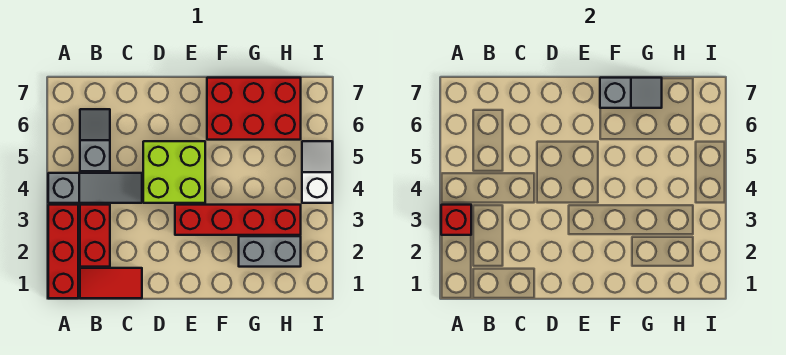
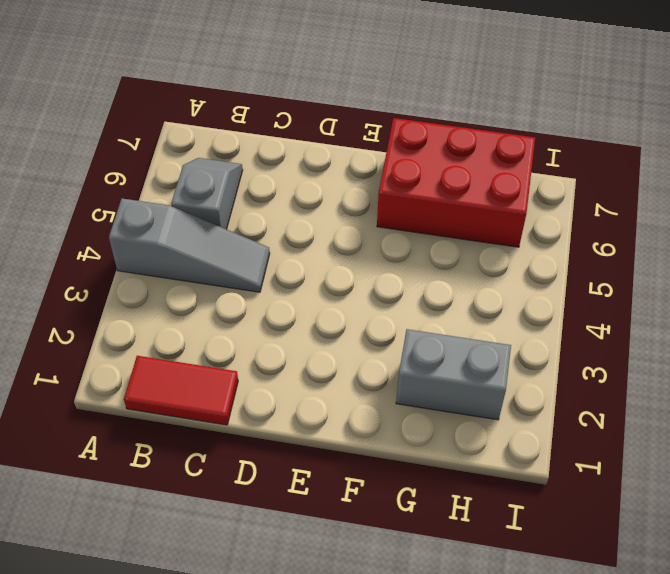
none -> red 1x3 brick [48,205,78,298]
none -> red 1x2 brick [80,205,110,267]
none -> lime 2x2 brick [143,141,205,203]

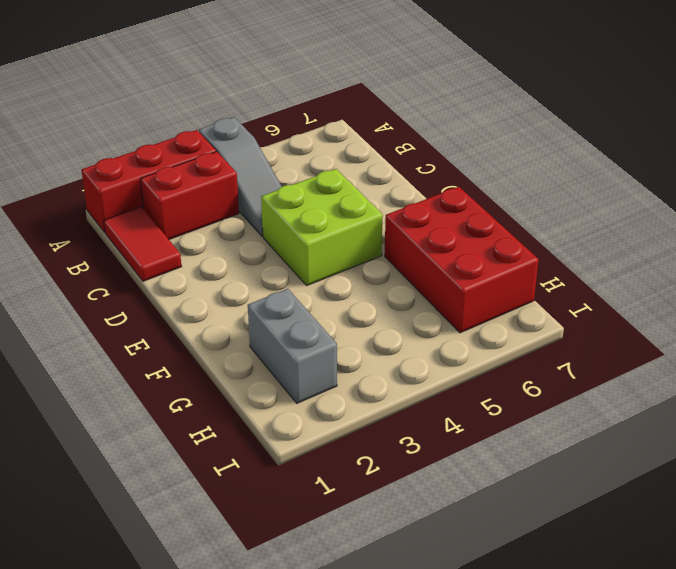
none -> grey 1x2 slope [80,109,110,171]
none -> red 1x4 brick [175,205,301,235]
none -> white 1x2 slope [302,141,332,203]

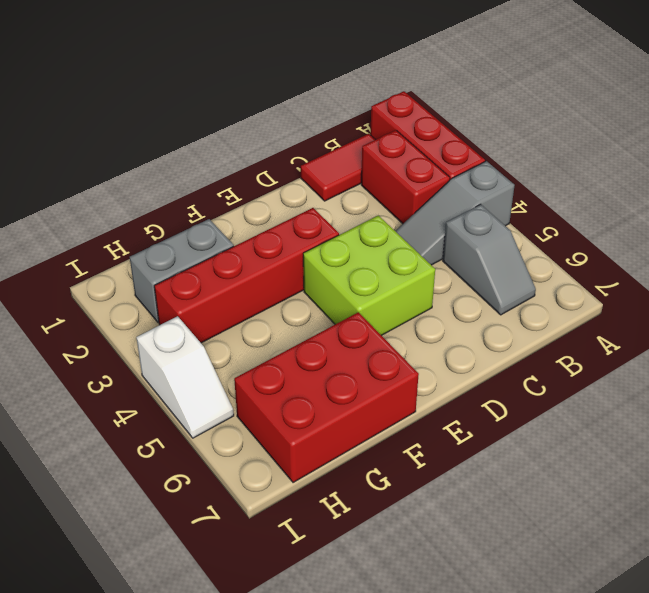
none -> red 1x1 brick [441,205,471,235]
none -> grey 1x2 slope [600,78,662,108]

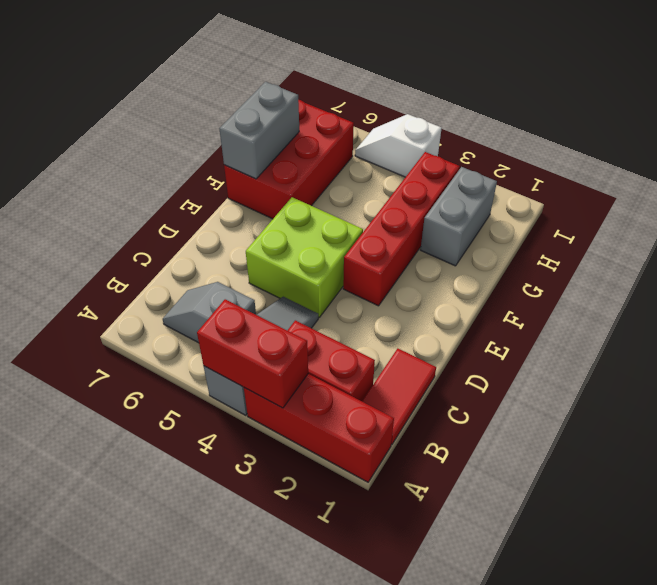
red 1x2 brick [197,299,308,408] -> red 1x1 brick [441,205,471,235]
grey 1x2 brick [219,82,299,179] -> grey 1x2 slope [600,78,662,108]

